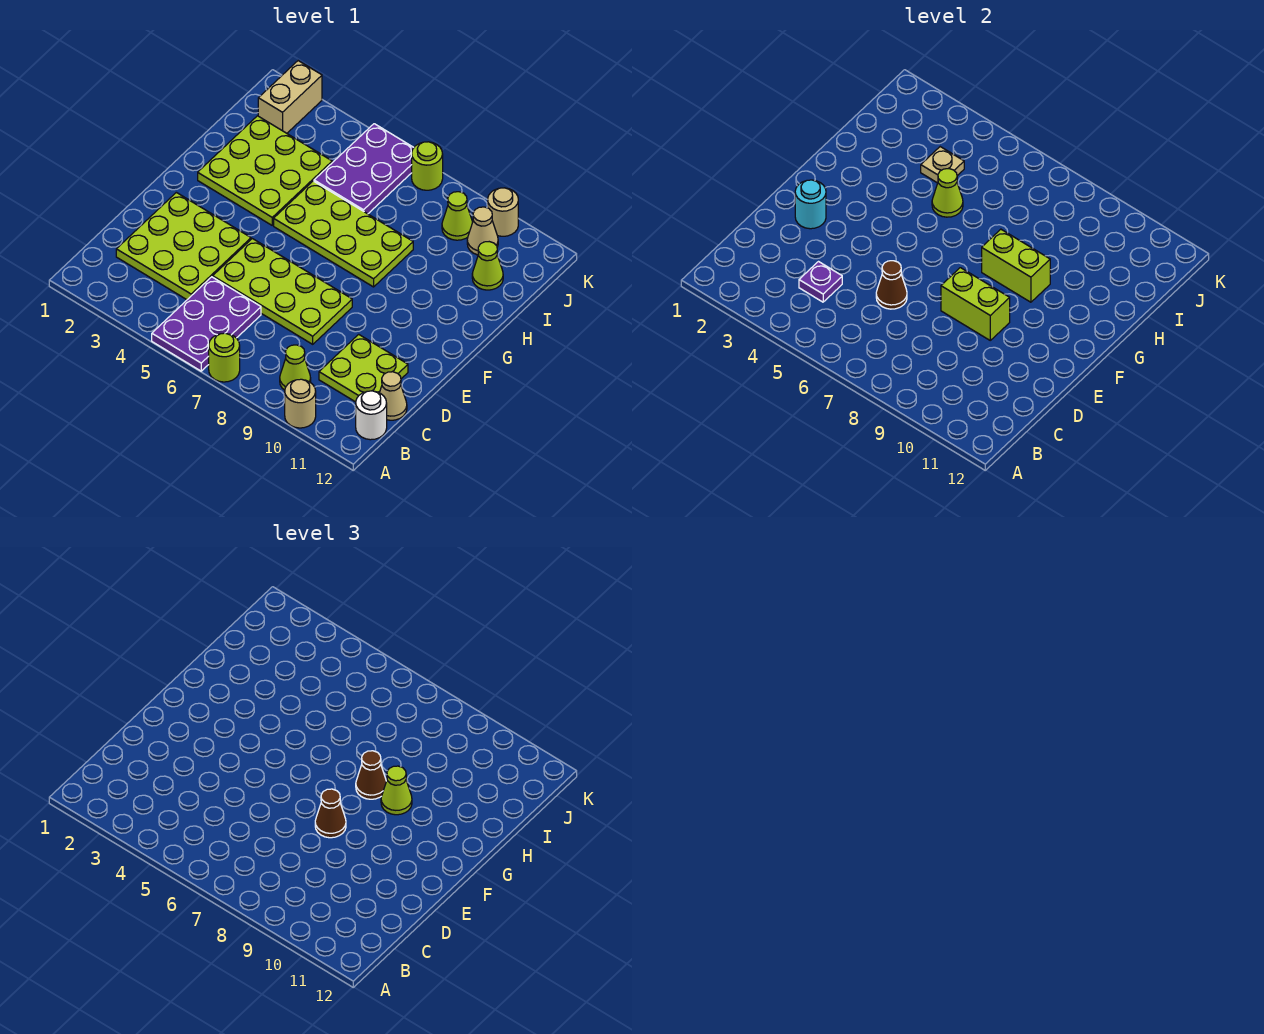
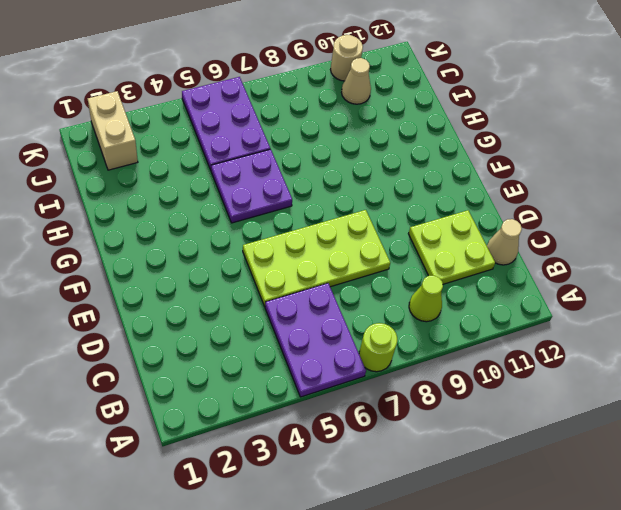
purple 2x2 plate [211,149,292,223] -> lime 2x4 plate [274,181,413,287]
none -> tan 1x1 round brick [285,379,316,428]
none -> white 1x1 round brick [356,391,387,440]
none -> lime 3x3 plate [116,192,251,300]

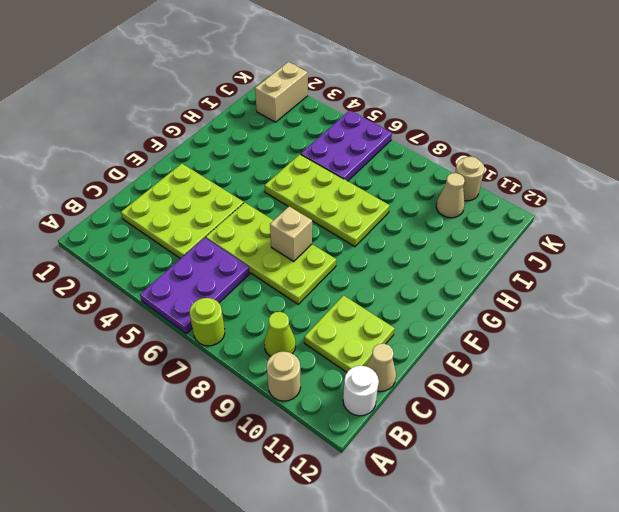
tan 1x1 brick [270,207,312,261] -> none
none -> lime 3x3 plate [198,116,332,225]
none -> lime 1x1 cone [472,242,503,290]
none -> lime 1x1 cone [442,192,473,240]

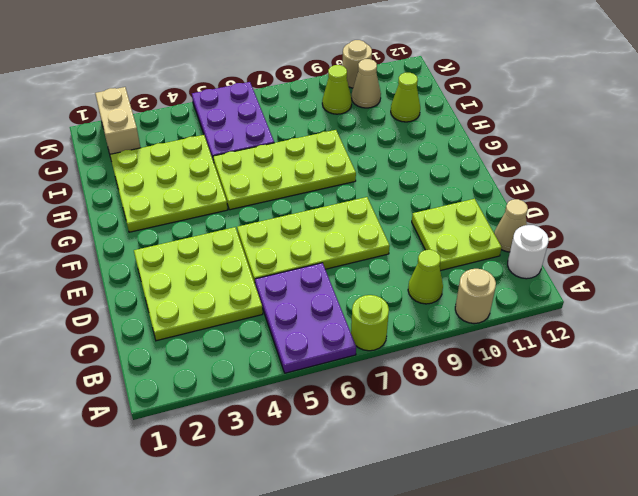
none -> lime 1x1 round brick [412,142,443,190]
none -> purple 1x1 plate [799,262,842,302]
none -> brown 1x1 cone [876,261,907,309]

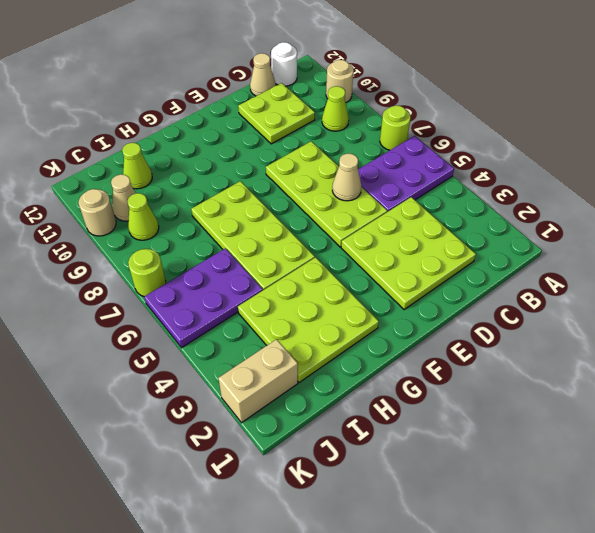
tan 1x1 cone [332,153,362,201] -> brown 1x1 cone [876,261,907,309]
none -> purple 1x1 plate [799,262,842,302]
none -> cyan 1x1 round brick [795,180,826,229]
none -> lime 1x2 brick [941,268,1010,340]

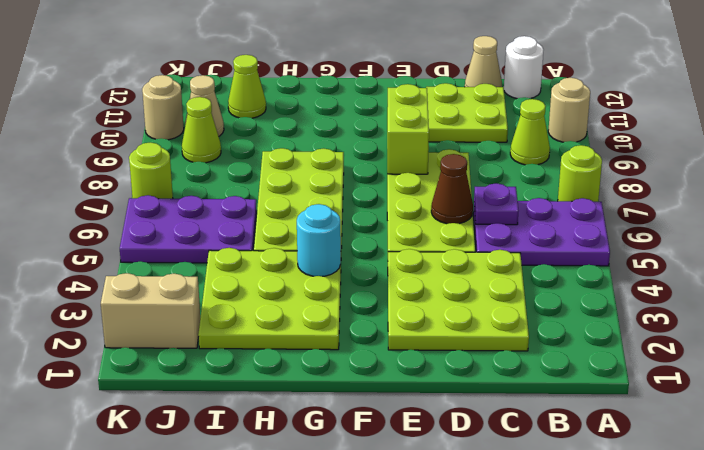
purple 1x1 plate [474,183,518,225] -> purple 1x1 plate moved to [799,262,842,302]
cyan 1x1 round brick [297,204,341,276] -> cyan 1x1 round brick moved to [795,180,826,229]
none -> lime 1x2 brick [982,229,1050,302]
none -> lime 1x1 cone [932,169,963,217]
none -> tan 1x1 plate [921,147,964,183]

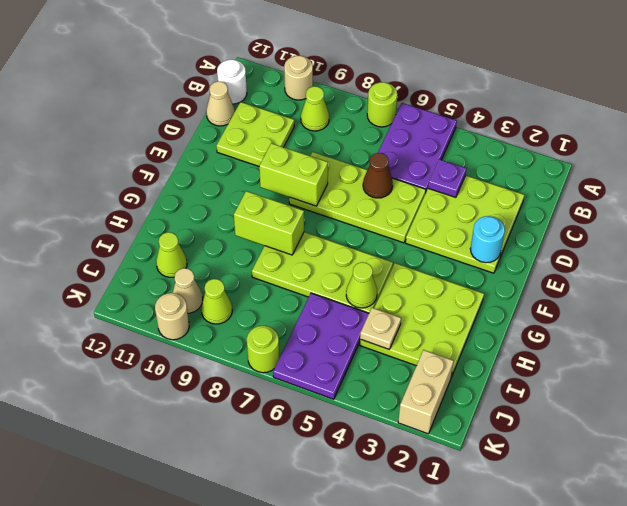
none -> brown 1x1 cone [315,789,346,838]
none -> brown 1x1 cone [356,751,386,799]
none -> lime 1x1 cone [381,766,412,815]

